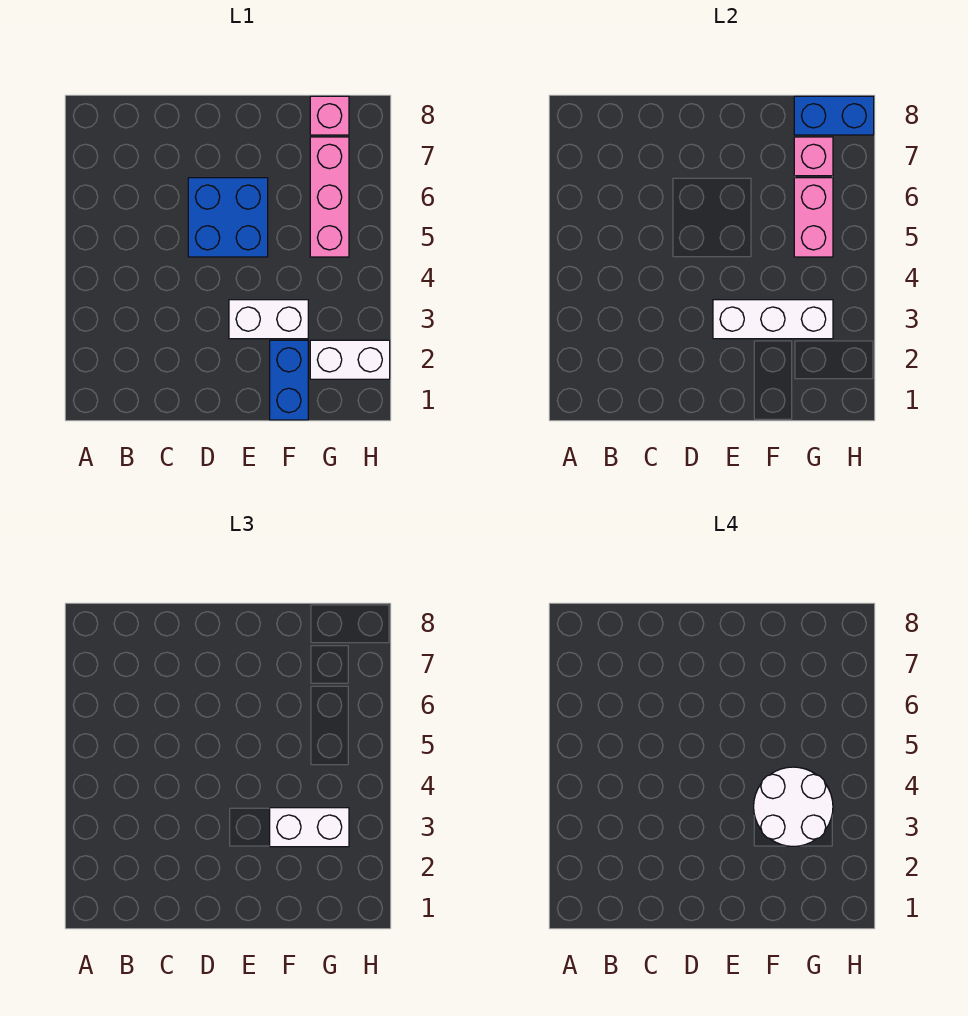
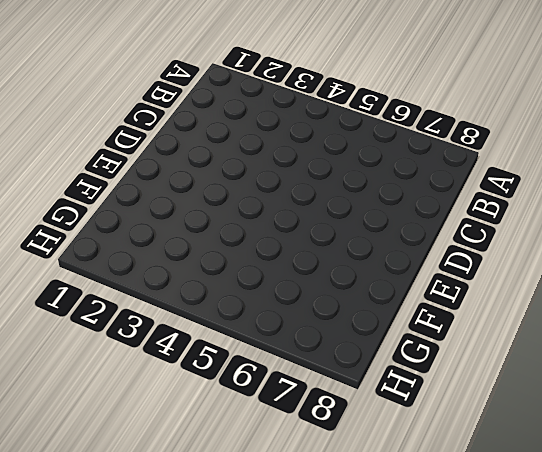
none -> blue 2x2 brick [188,178,268,257]
none -> white 1x2 brick [229,300,308,339]
none -> blue 1x2 brick [270,340,308,420]

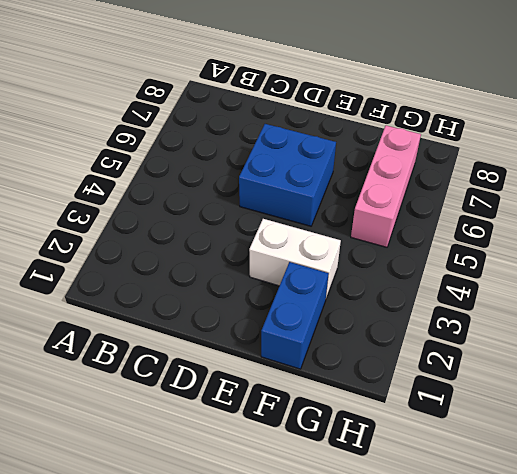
none -> white 1x2 brick [310,340,390,379]
none -> pink 1x1 brick [310,96,349,135]
none -> white 1x3 brick [713,300,833,339]

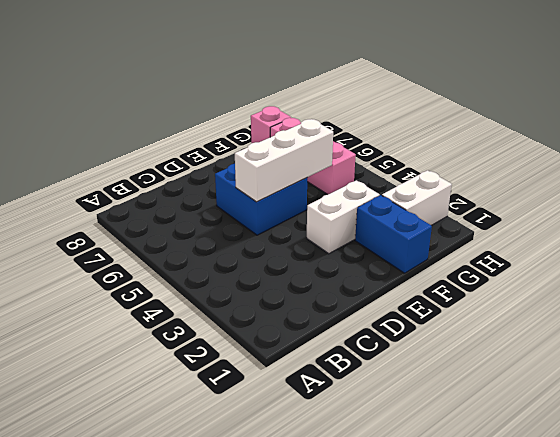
white 1x3 brick [235,119,333,202] -> white 1x3 brick moved to [713,300,833,339]
none -> pink 1x2 brick [794,178,833,257]
none -> pink 1x1 brick [794,137,833,176]
none -> blue 1x2 brick [794,96,874,135]

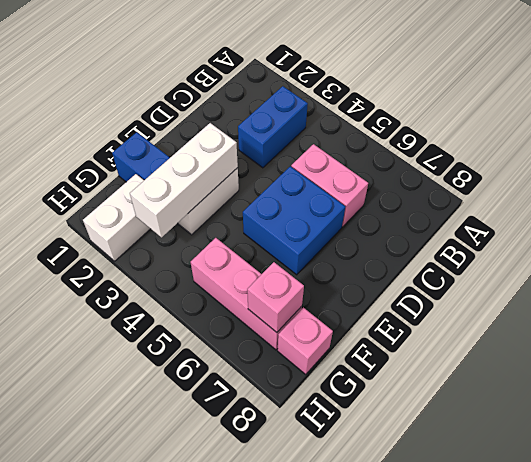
blue 1x2 brick [238,86,308,168] -> blue 1x2 brick moved to [794,96,874,135]
pink 1x2 brick [291,144,368,227] -> pink 1x2 brick moved to [794,178,833,257]
none -> white 1x2 brick [270,808,349,847]
none -> white 2x2 round brick [754,767,833,846]

